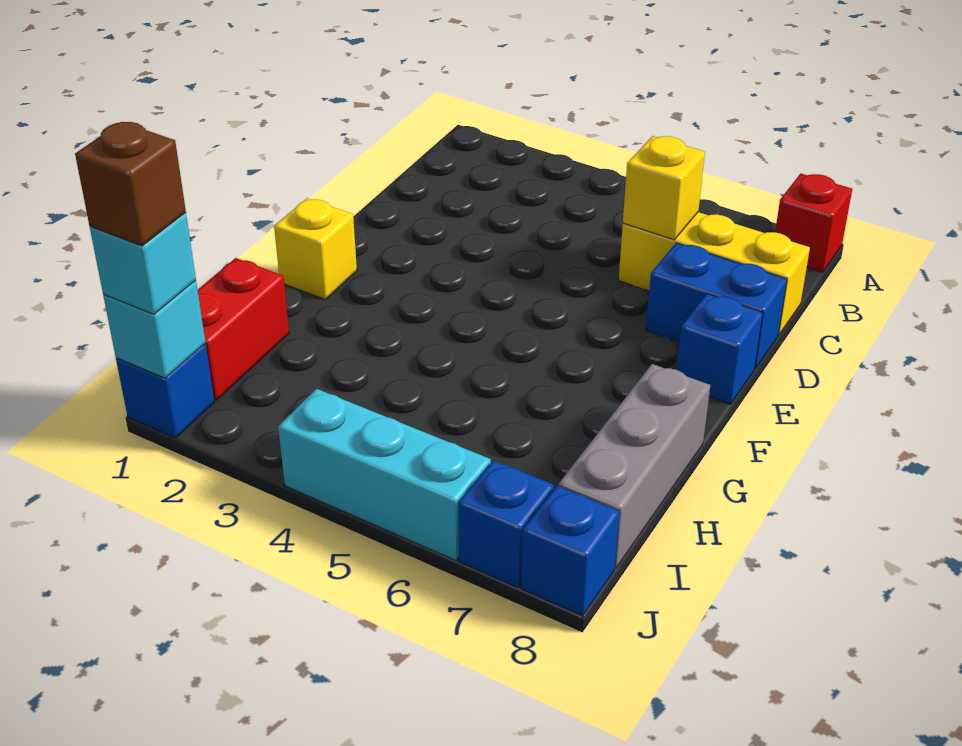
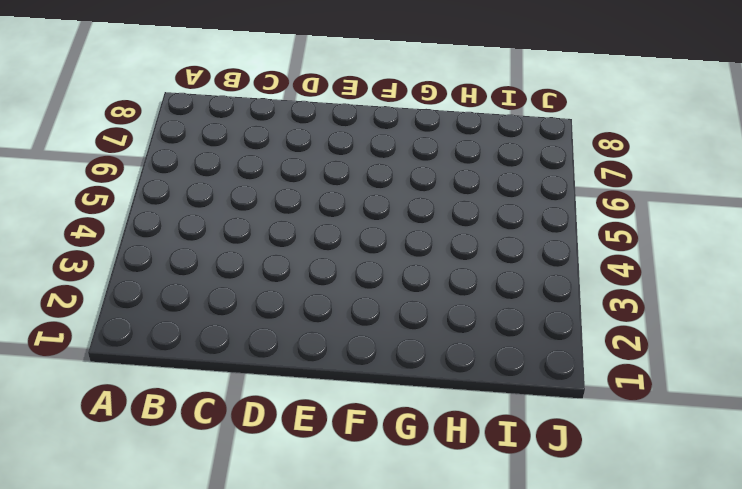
none -> red 1x1 brick [775,173,852,272]
none -> yellow 1x3 brick [619,212,810,335]
none -> blue 1x2 brick [646,243,787,368]

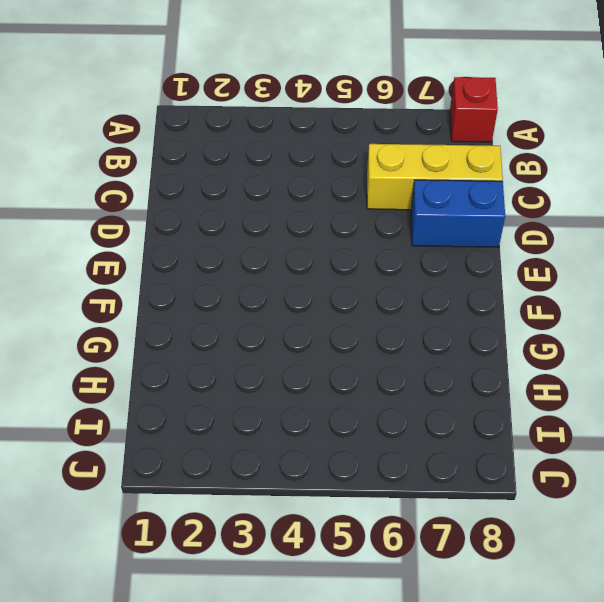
none -> blue 1x1 brick [677,294,763,404]
none -> yellow 1x1 brick [274,198,357,300]
none -> grey 1x3 brick [558,364,710,569]

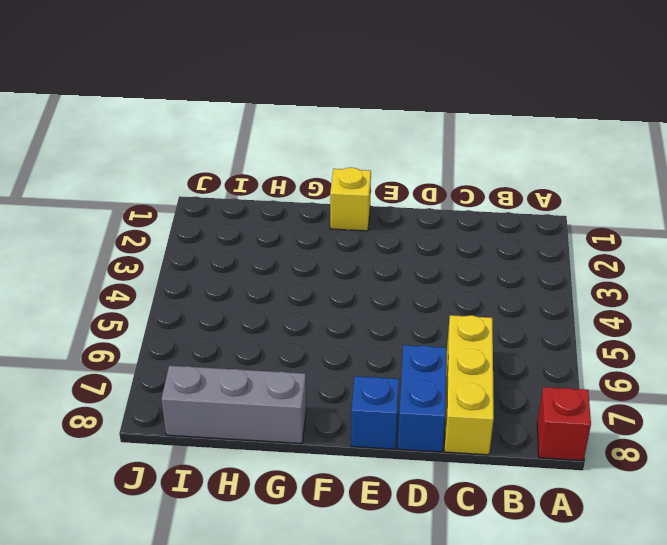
none -> red 1x2 brick [198,258,289,400]
none -> blue 1x1 brick [116,344,214,438]
none -> cyan 1x3 brick [278,389,491,561]

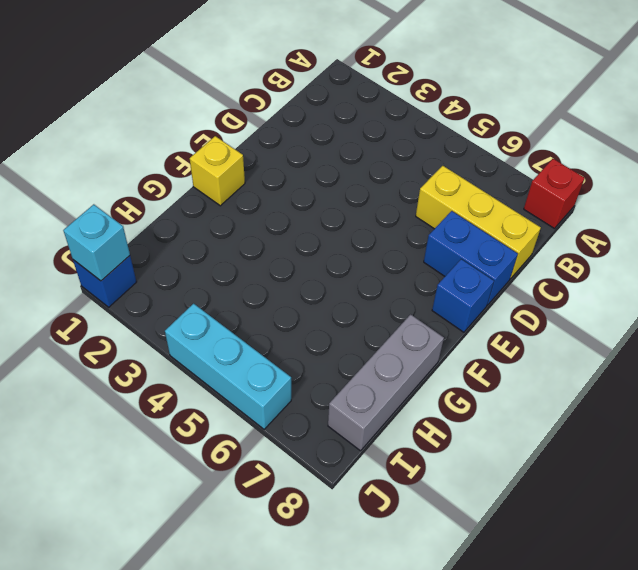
none -> red 1x2 brick [198,258,289,400]
none -> blue 1x1 brick [458,460,554,588]
none -> blue 1x1 brick [521,486,619,616]

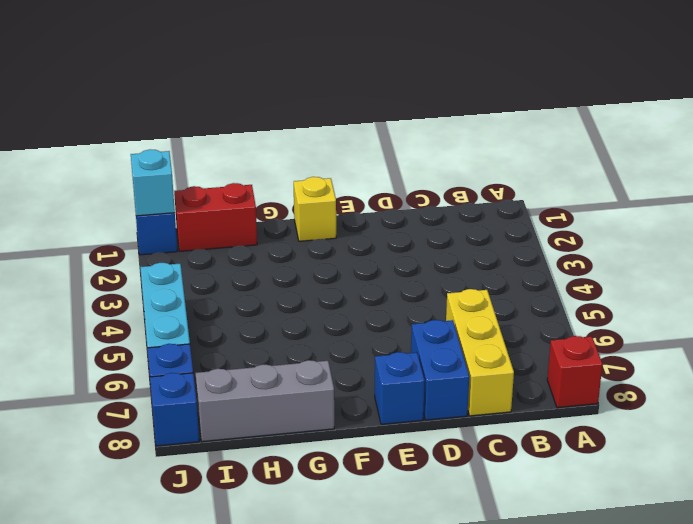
none -> yellow 1x1 brick [623,136,705,240]
none -> cyan 1x1 brick [90,213,196,314]
none -> brown 1x1 brick [75,122,186,246]

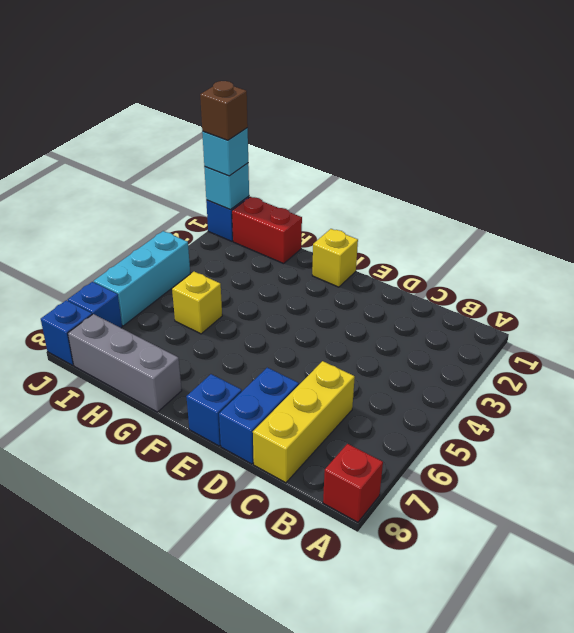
yellow 1x1 brick [172,272,222,334] -> yellow 1x1 brick moved to [623,136,705,240]

